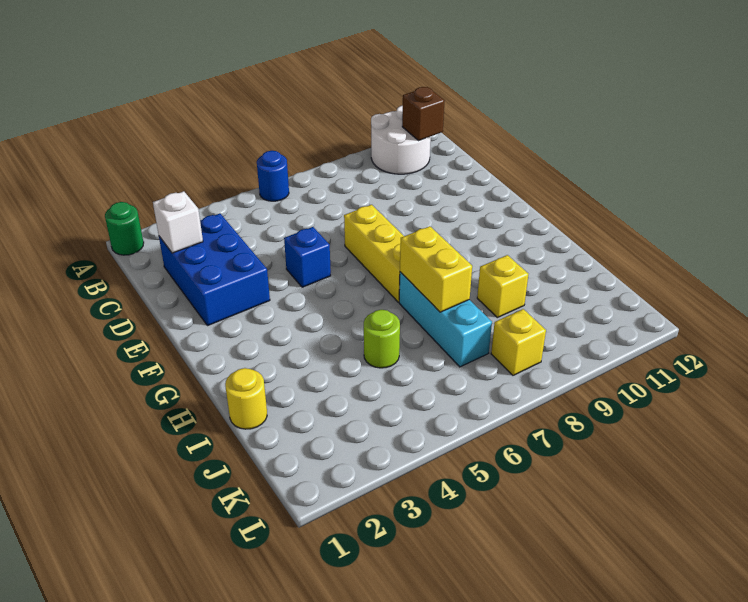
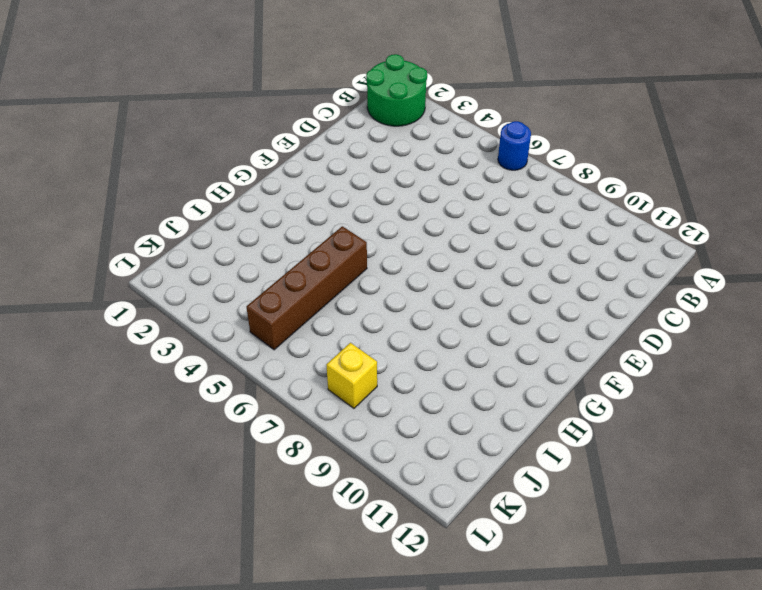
green 2x2 round brick [366,54,427,126] -> green 1x1 round brick [105,202,144,255]
brown 1x4 brick [247,226,367,350] -> lime 1x1 round brick [364,310,400,368]
none -> white 2x2 round brick [371,106,431,174]
none -> blue 2x3 brick [159,214,270,326]
none -> blue 1x1 brick [284,227,331,287]

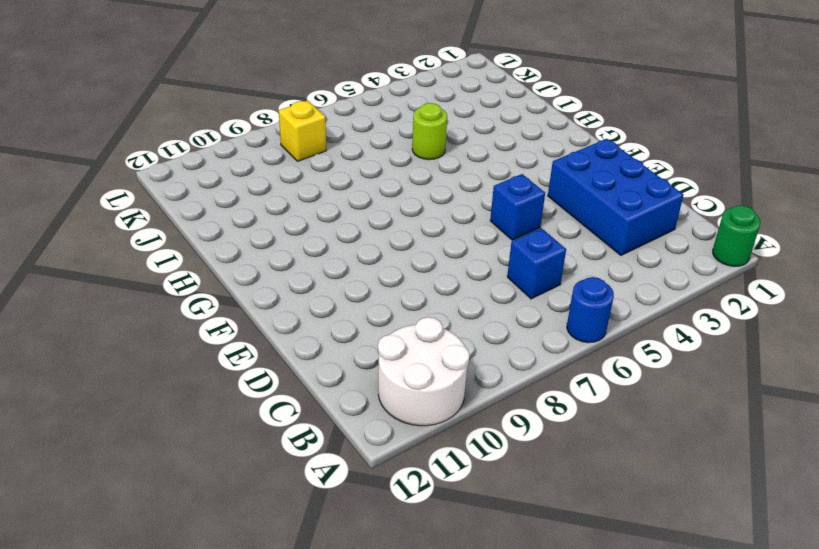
blue 1x1 brick [507,228,566,299] -> none
none -> yellow 1x3 brick [344,205,404,302]
none -> cyan 1x3 brick [399,272,492,367]
none -> yellow 1x1 round brick [225,368,267,429]

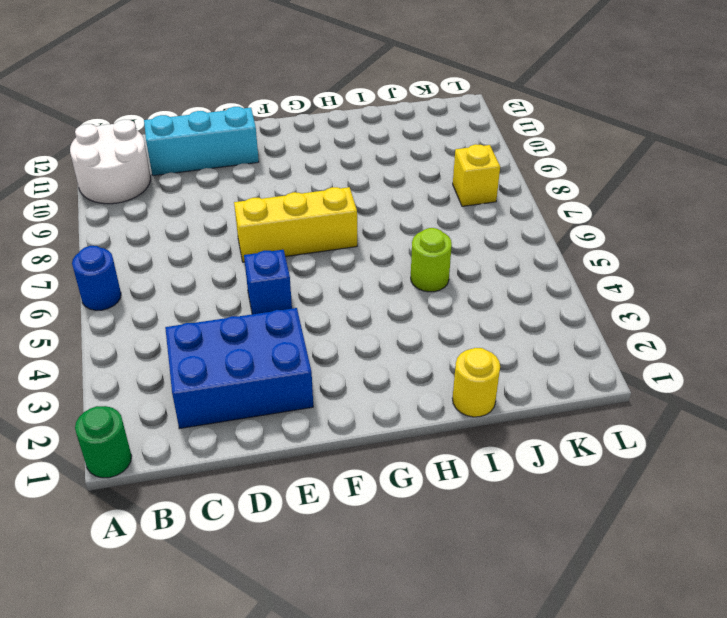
cyan 1x3 brick [144,107,259,176] -> cyan 1x3 brick moved to [399,272,492,367]
none -> yellow 1x1 brick [477,255,528,318]
none -> brown 1x1 brick [402,87,445,141]
none -> white 1x1 brick [153,191,203,253]

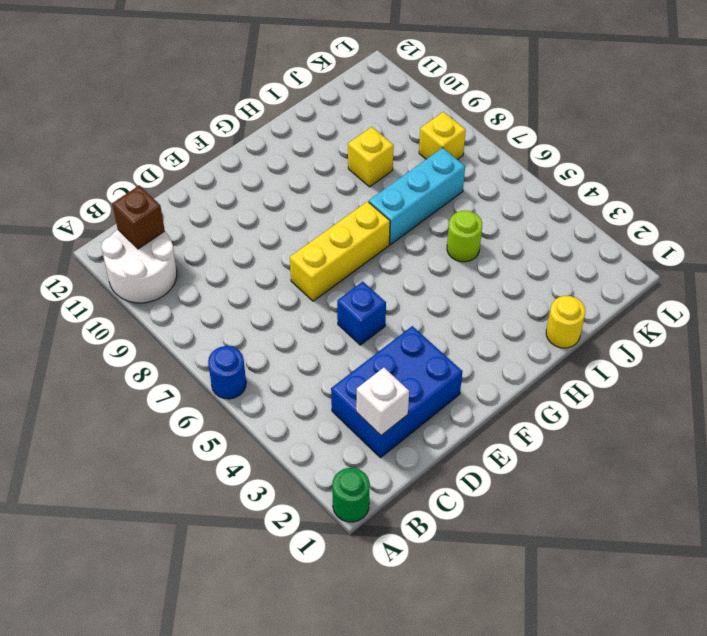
none -> yellow 1x2 brick [400,226,472,312]

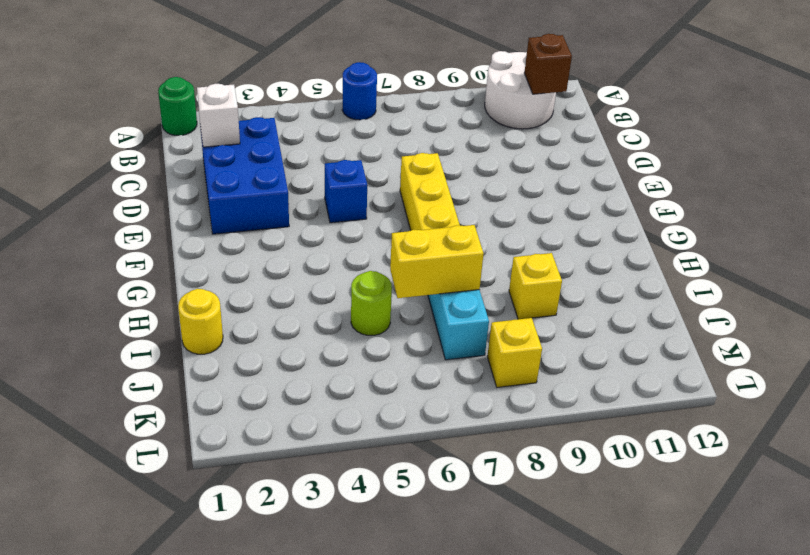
yellow 1x2 brick [390,225,484,298] -> yellow 1x2 brick turned to [400,226,472,312]

